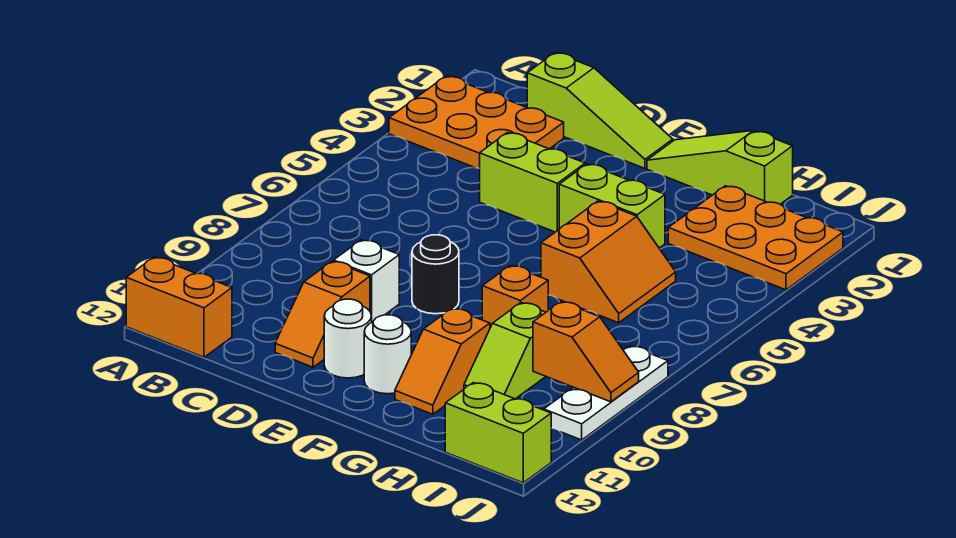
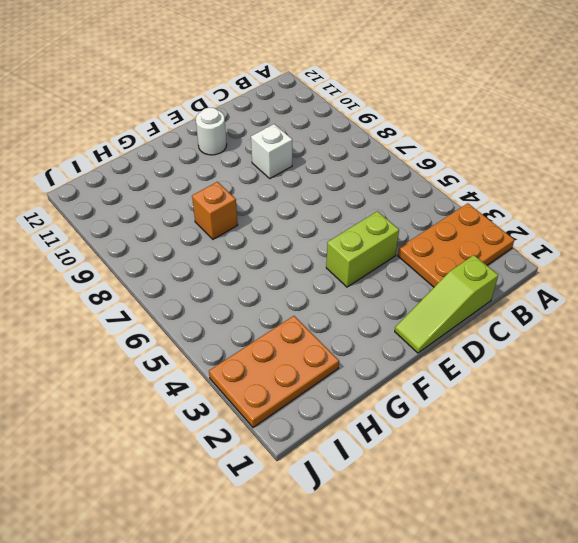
none -> orange 1x2 brick [126,257,232,357]
none -> orange 1x2 slope [275,261,370,367]
none -> black 1x1 round brick [412,235,459,314]

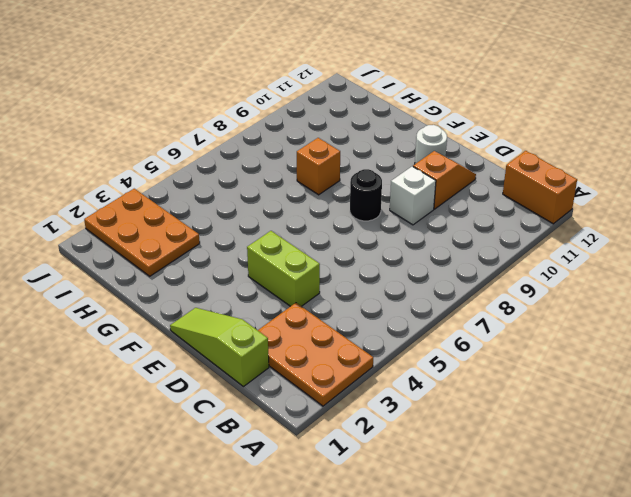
none -> lime 1x3 slope [647,131,793,204]
none -> lime 1x2 brick [559,164,665,248]
none -> white 1x1 round brick [364,315,411,394]

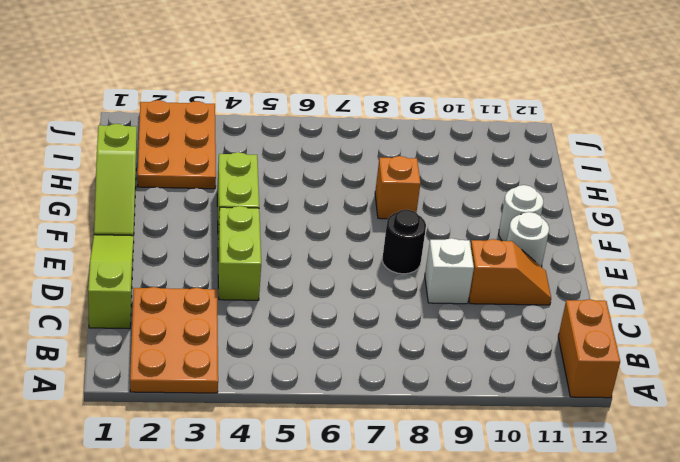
none -> orange 2x2 slope [541,201,676,323]
none -> orange 1x2 slope [395,308,490,414]
none -> lime 1x2 slope [464,303,546,399]

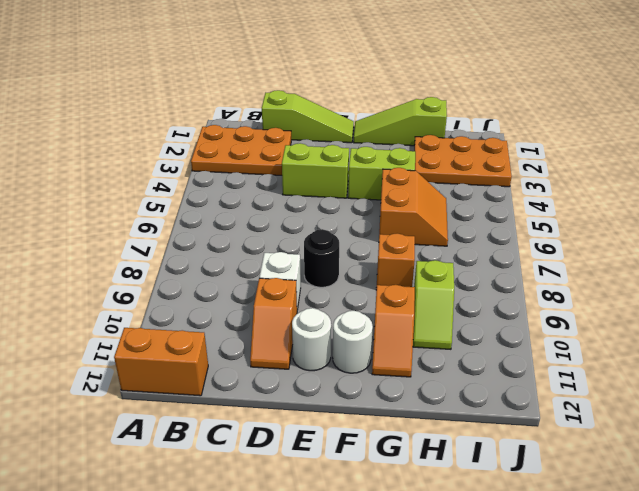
none -> lime 1x2 brick [445,383,551,483]
none -> white 1x3 plate [544,346,668,440]
none -> orange 1x2 slope [533,302,639,402]

